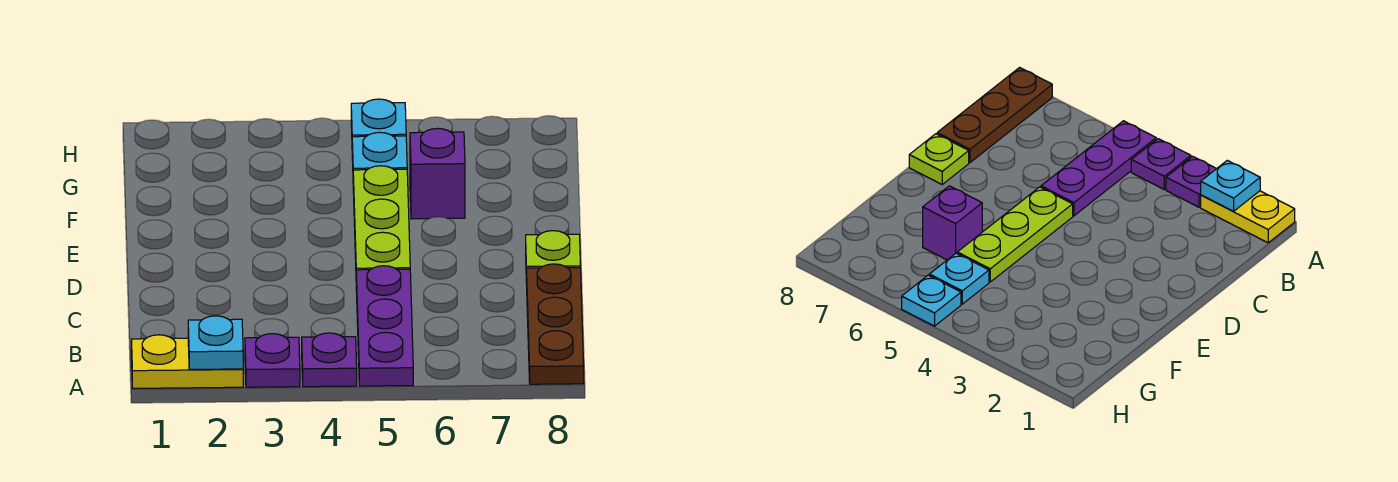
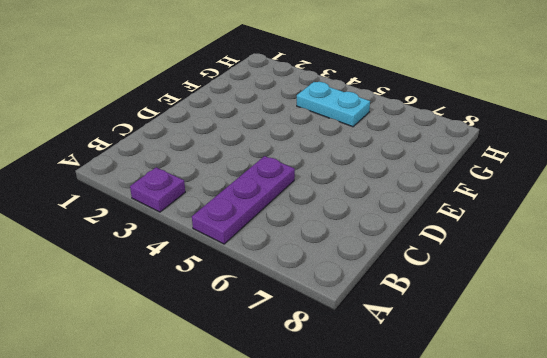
cyan 1x2 plate [297,82,370,127] -> cyan 1x1 plate [352,132,407,170]
none -> yellow 1x2 plate [131,335,243,388]
none -> purple 1x1 plate [302,333,357,387]

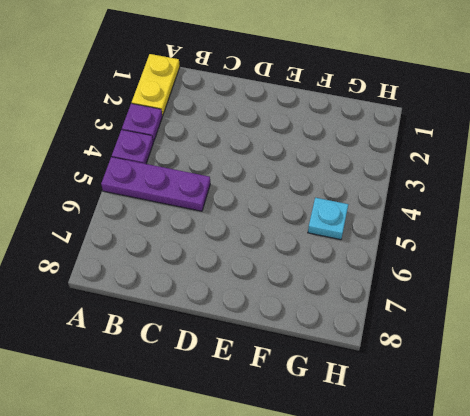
none -> brown 1x3 plate [527,264,584,384]
none -> lime 1x3 plate [353,166,410,270]

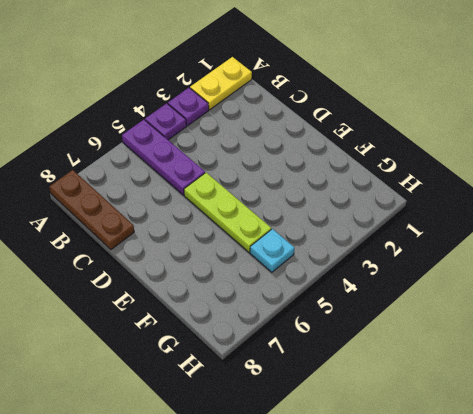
none -> lime 1x1 plate [526,231,580,284]
none -> purple 1x1 brick [410,128,465,219]

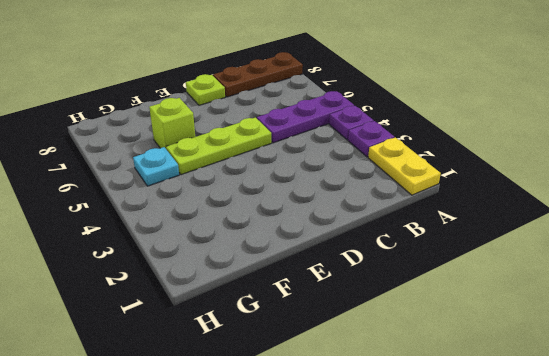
lime 1x1 brick [149,98,195,148] -> purple 1x1 brick [410,128,465,219]
none -> cyan 1x1 plate [351,99,406,137]
none -> cyan 1x1 plate [188,316,243,369]

